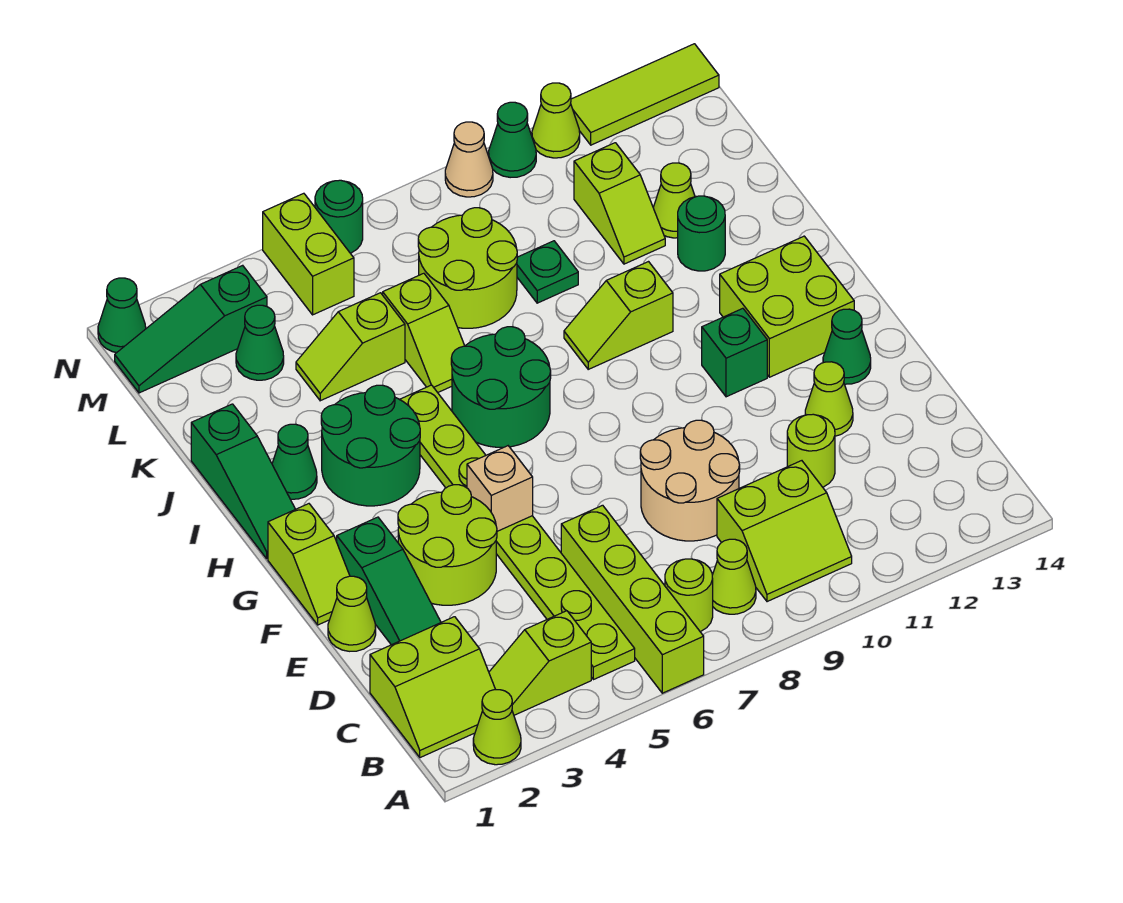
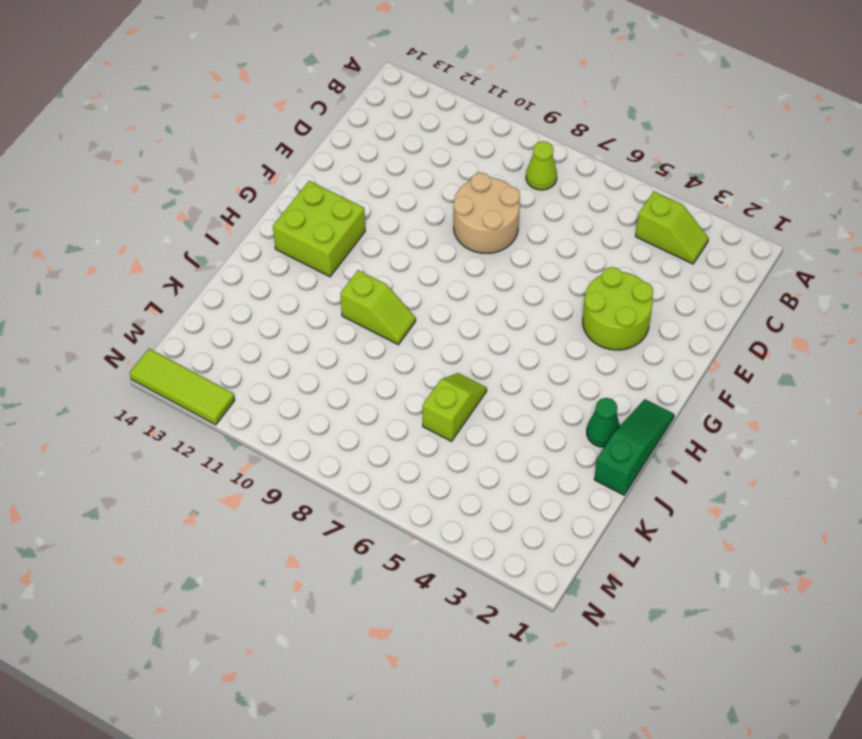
none -> lime 1x1 cone [473,690,521,765]
none -> lime 1x4 brick [561,505,704,693]
none -> lime 2x2 slope [370,617,496,758]
none -> lime 1x8 plate [400,385,635,680]

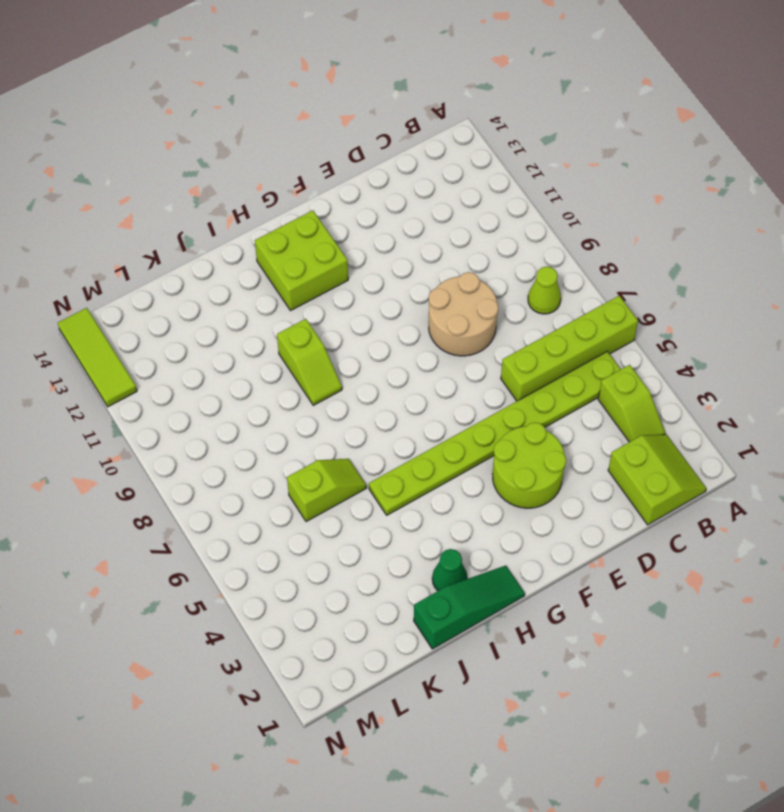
none -> lime 1x1 cone [473,690,521,765]
none -> lime 1x1 round brick [665,559,713,632]
none -> lime 2x2 slope [717,461,852,602]
none -> green 1x3 slope [337,517,441,645]

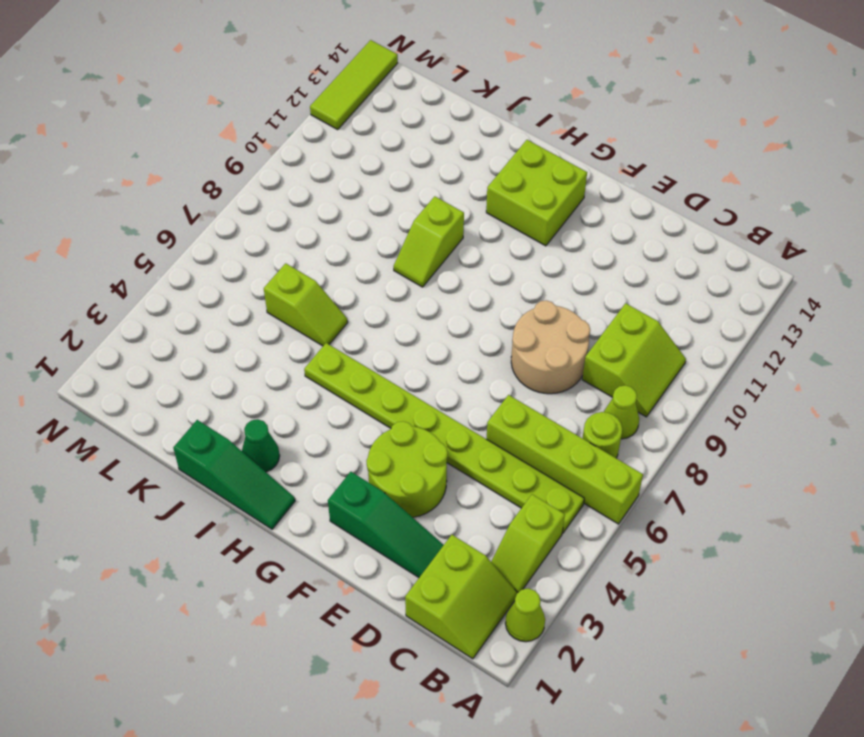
none -> lime 1x1 round brick [787,414,835,487]
none -> lime 1x1 cone [328,576,376,651]
none -> lime 1x1 cone [805,362,853,436]
none -> lime 1x2 slope [268,504,350,625]

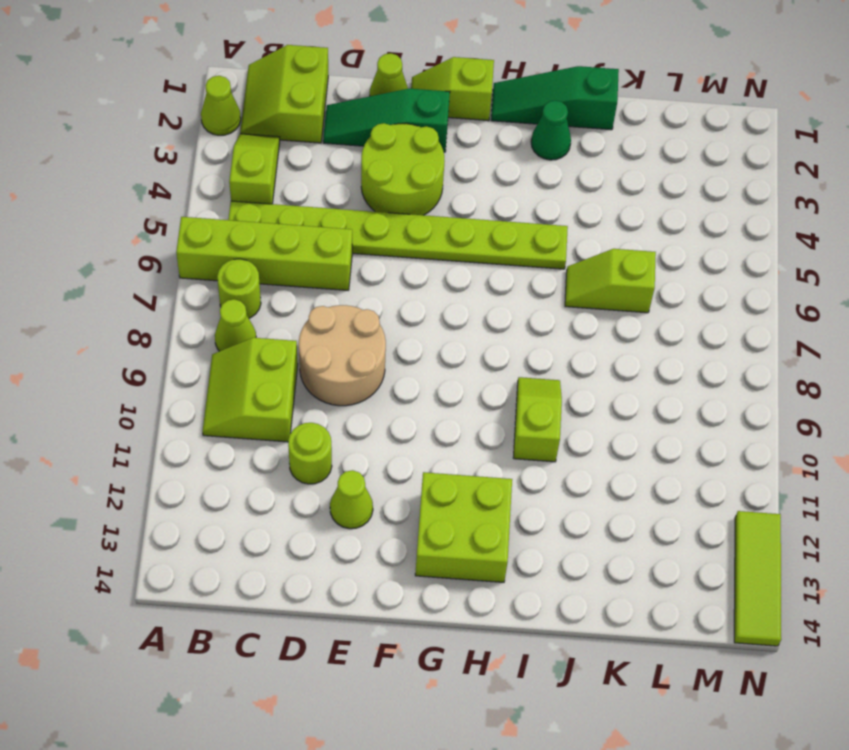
none -> green 1x1 cone [823,309,871,384]
none -> green 1x1 brick [702,308,767,397]
none -> green 2x2 round brick [321,385,420,506]
none -> green 2x2 round brick [451,327,551,447]

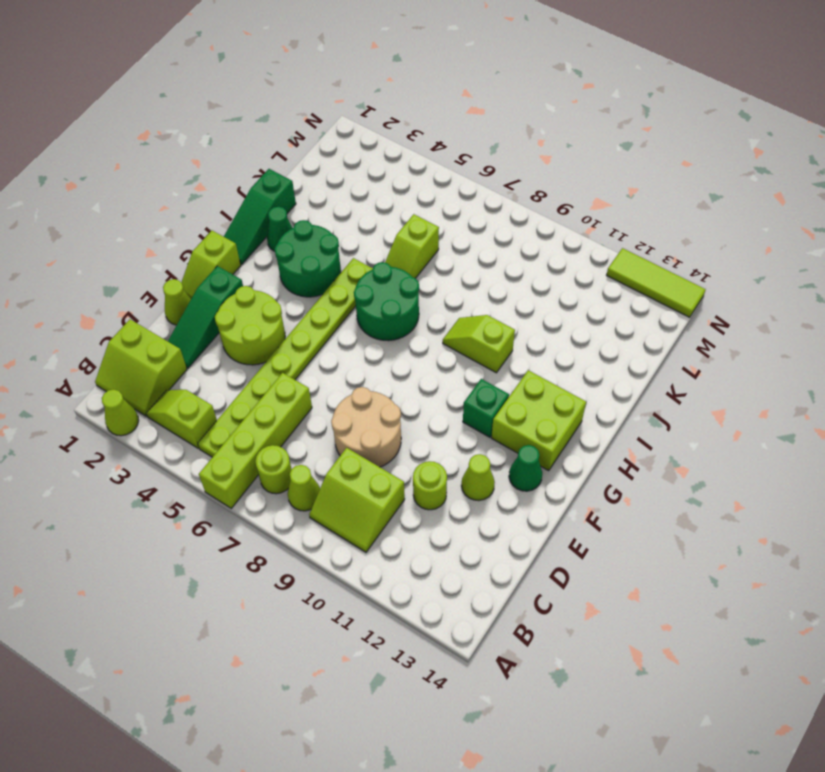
none -> green 1x1 round brick [678,196,725,271]
none -> lime 1x2 slope [296,293,405,401]
none -> lime 2x2 round brick [418,208,517,328]
none -> green 1x1 plate [517,241,578,303]

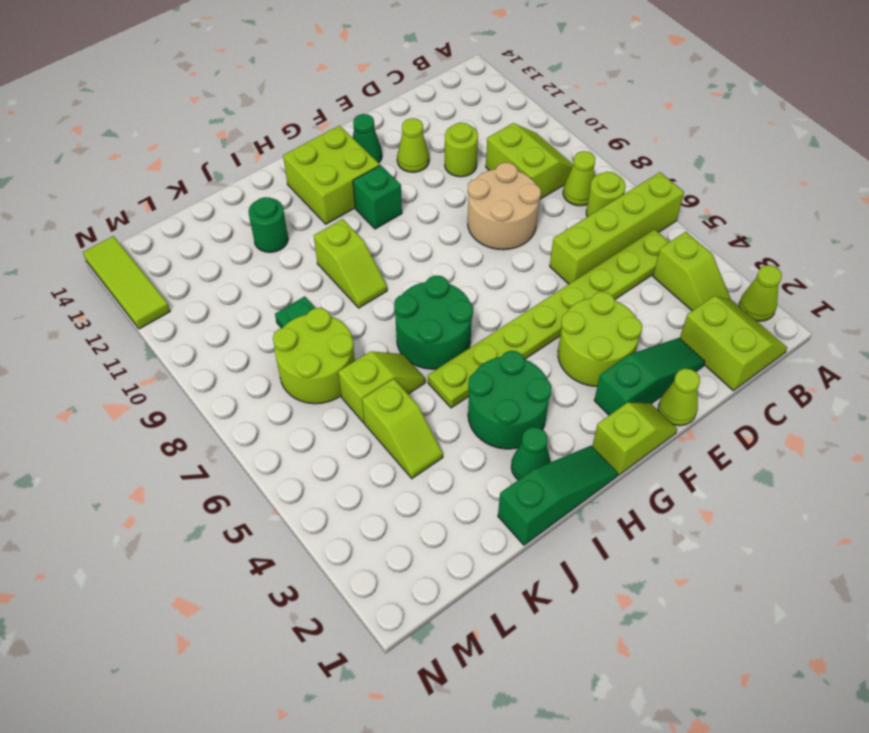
none -> lime 1x2 slope [574,143,665,264]
none -> lime 1x1 cone [653,163,695,238]
none -> green 1x1 cone [236,305,284,380]
none -> green 1x3 slope [115,265,267,393]

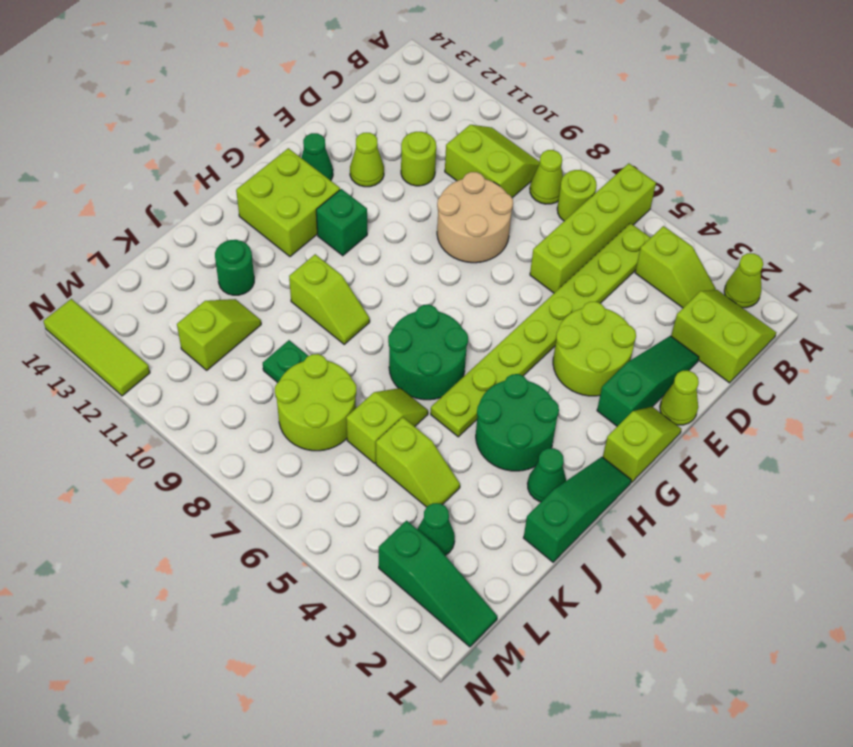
none -> lime 1x1 cone [653,163,695,238]
none -> lime 1x2 brick [263,193,354,315]
none -> green 1x1 cone [98,278,146,352]
none -> green 1x1 round brick [315,180,363,253]

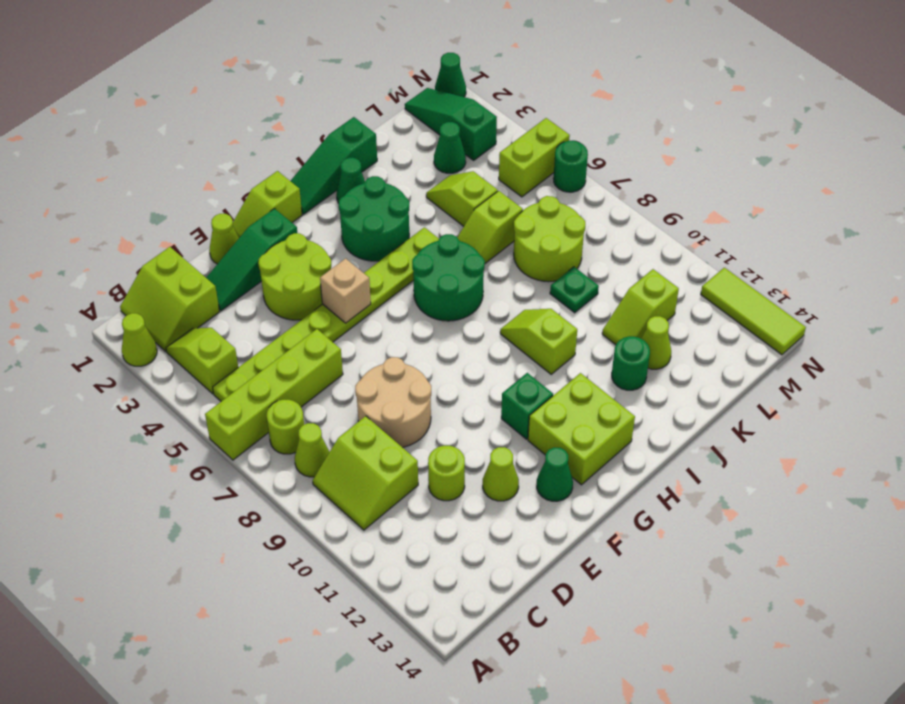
none -> tan 1x1 cone [445,122,493,197]
none -> green 1x1 cone [489,102,536,178]
none -> lime 1x1 cone [532,83,580,158]

